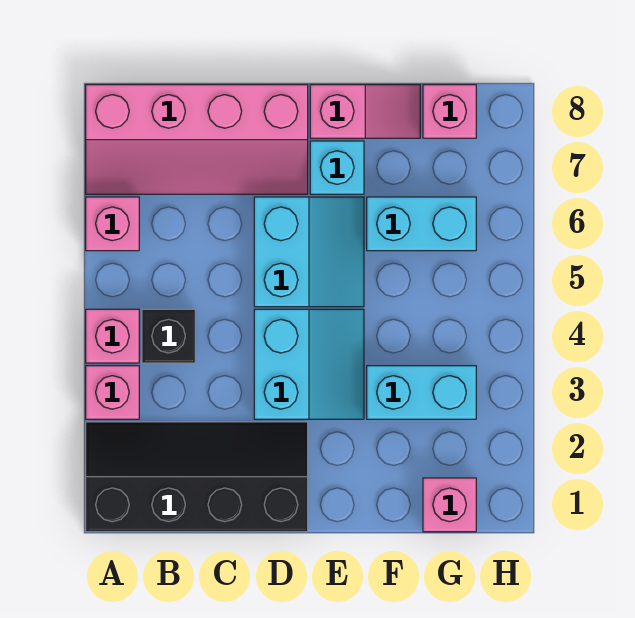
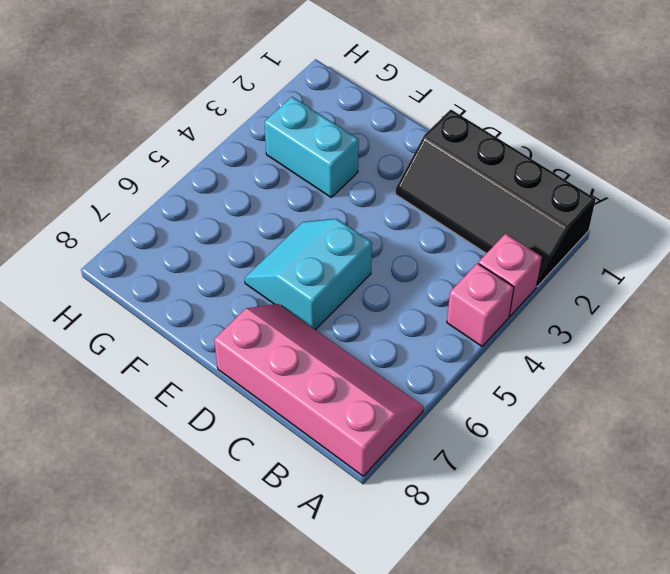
none -> pink 1x1 brick [86,197,139,251]
none -> black 1x1 brick [142,309,195,363]
none -> cyan 2x2 slope [254,309,364,419]

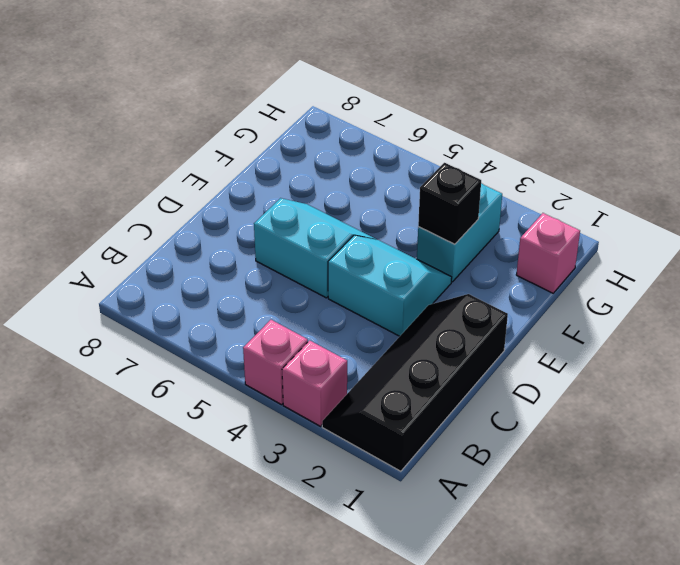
black 1x1 brick [418,163,481,244] -> black 1x1 brick moved to [142,309,195,363]
none -> pink 1x1 brick [86,197,139,251]
none -> pink 2x4 slope [86,85,308,194]
none -> cyan 1x1 brick [310,141,364,194]

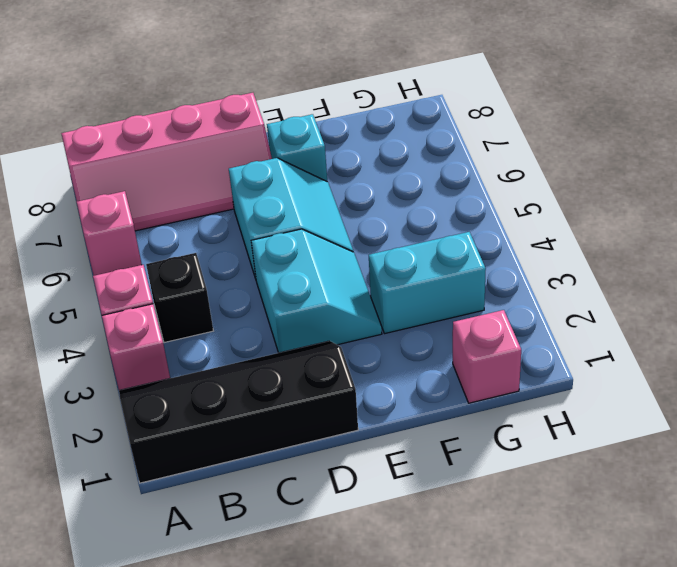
none -> pink 1x2 slope [310,85,420,138]
none -> cyan 1x2 brick [367,197,476,251]
none -> pink 1x1 brick [423,85,476,138]

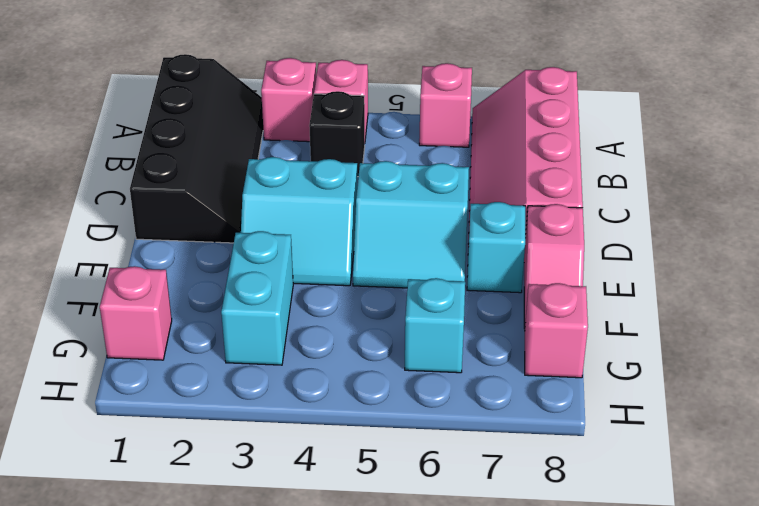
cyan 1x1 brick [405,278,465,373] -> cyan 1x2 brick [367,197,476,251]

